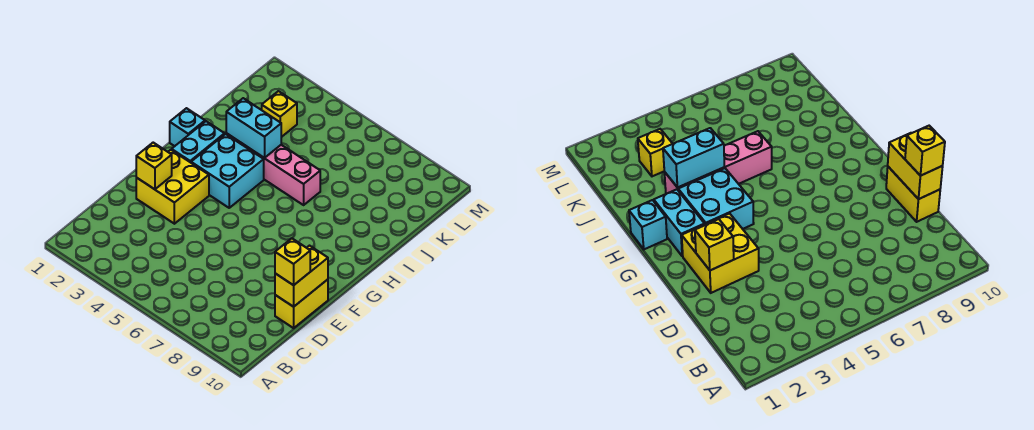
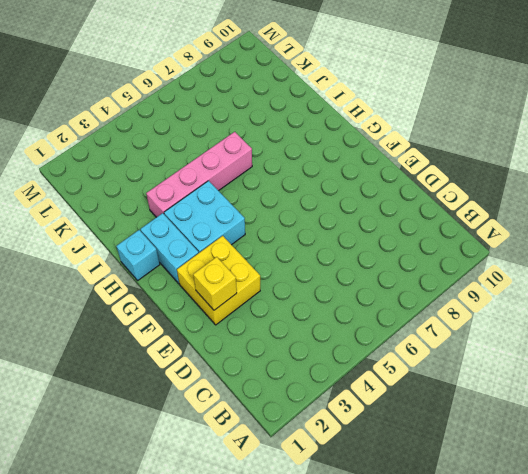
none -> yellow 1x2 brick [275,280,328,328]
none -> yellow 1x1 brick [262,91,297,137]

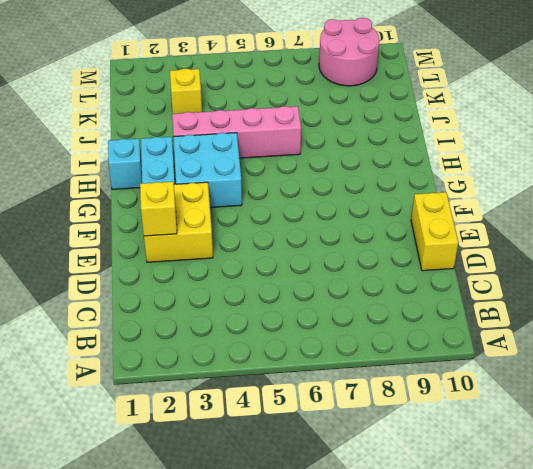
pink 2x2 round brick [319,18,379,86] -> none
none -> yellow 1x2 brick [275,246,328,307]
none -> cyan 1x2 brick [226,98,281,158]

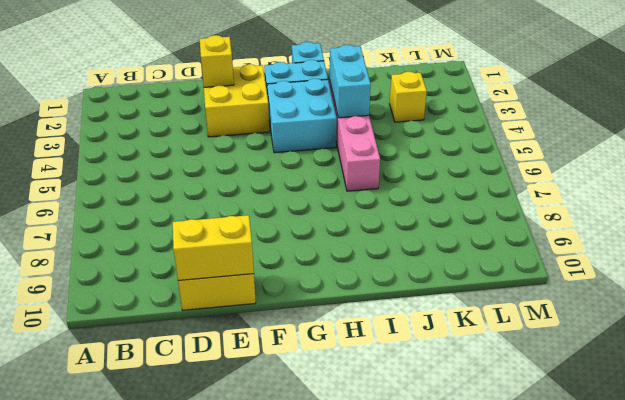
none -> yellow 1x1 brick [275,238,310,285]

